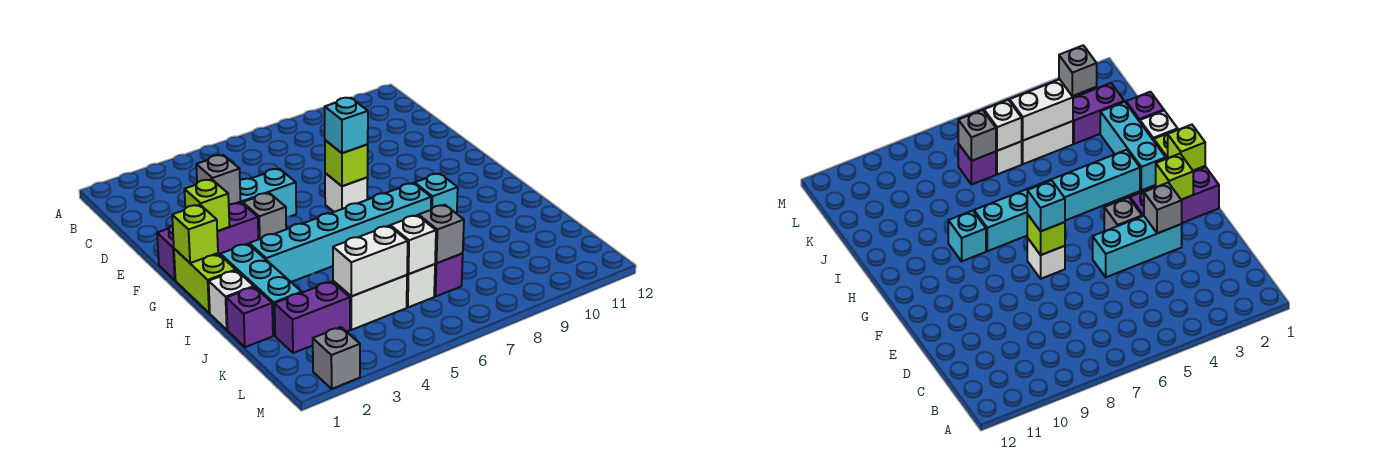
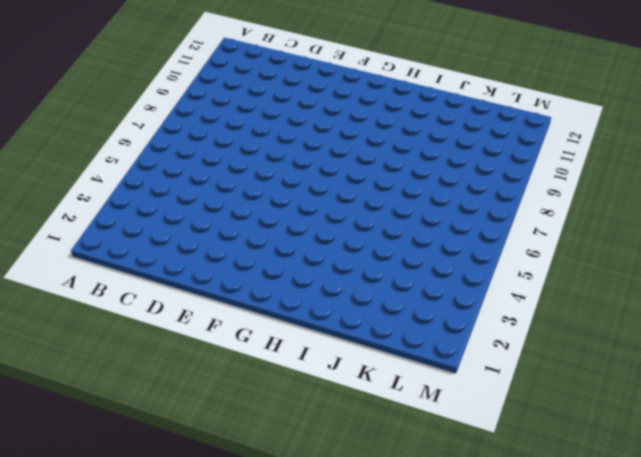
none -> cyan 1x3 brick [238,169,296,217]
none -> purple 1x3 brick [157,203,258,280]
none -> grey 1x1 brick [243,193,286,240]

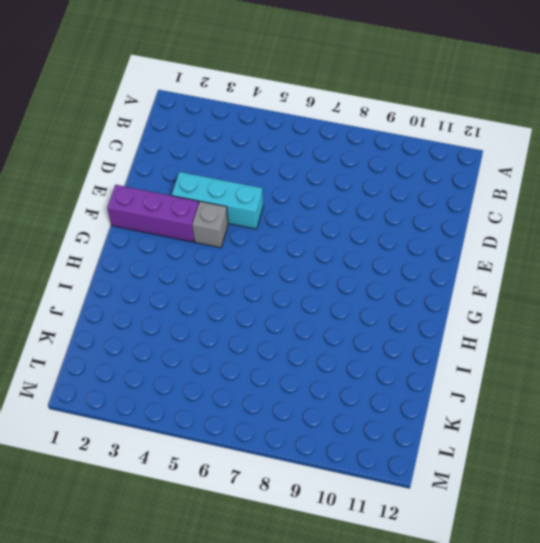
none -> white 1x1 brick [325,173,368,212]
none -> lime 1x2 brick [174,249,236,313]
none -> cyan 1x3 brick [220,244,302,336]

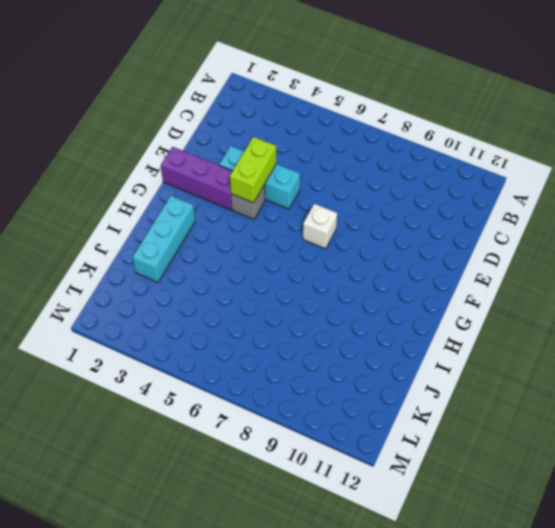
lime 1x2 brick [230,137,276,203] -> lime 1x2 brick moved to [174,249,236,313]
none -> cyan 1x6 brick [249,183,431,282]
none -> cyan 1x1 brick [415,173,458,214]
none -> white 1x1 brick [209,271,254,330]

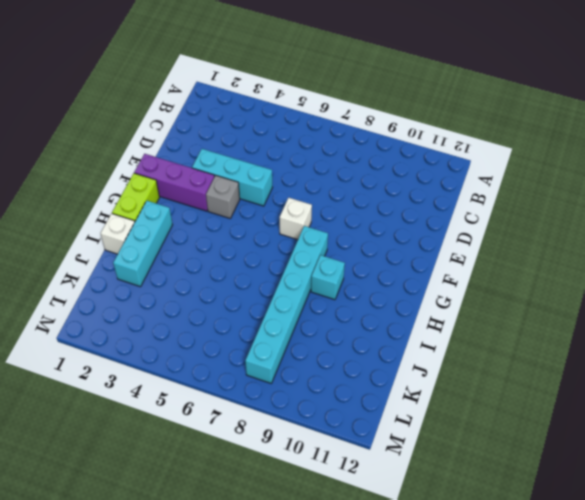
cyan 1x6 brick [245,226,328,383] -> cyan 1x6 brick turned to [249,183,431,282]
none -> purple 1x1 brick [226,287,273,347]
none -> purple 1x2 brick [275,282,350,353]
none -> white 1x2 brick [333,275,407,330]

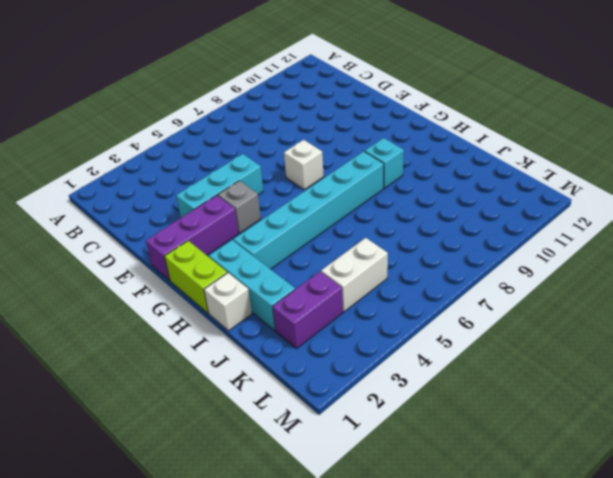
none -> purple 1x1 brick [226,287,273,347]
none -> white 1x1 brick [407,264,435,307]
none -> purple 1x1 brick [434,254,463,296]

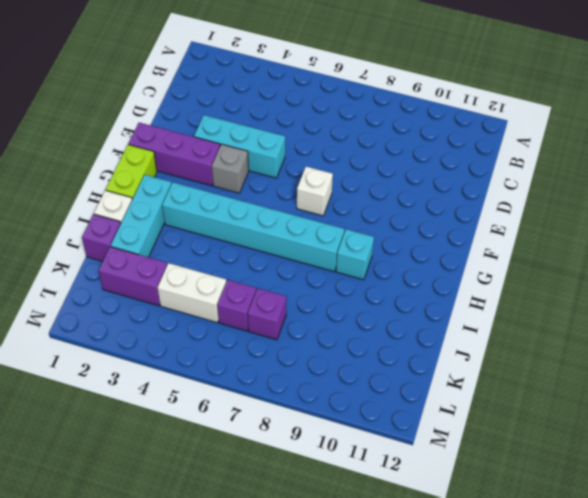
purple 1x1 brick [217,280,256,331] -> white 1x1 brick [407,264,435,307]
none -> grey 1x1 brick [313,327,360,389]
none -> grey 1x1 brick [196,155,241,205]
none -> lime 1x1 brick [184,179,229,231]

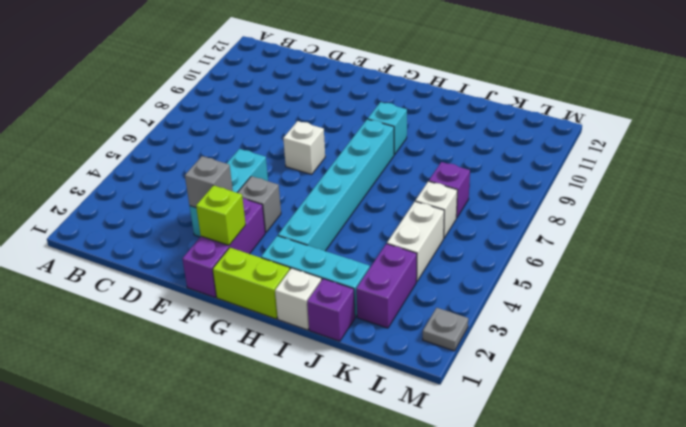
grey 1x1 plate [423,308,468,351] -> grey 1x1 brick [313,327,360,389]
none -> lime 1x1 brick [325,140,368,186]
none -> lime 1x1 brick [172,205,218,263]
none -> white 1x2 brick [333,226,408,296]

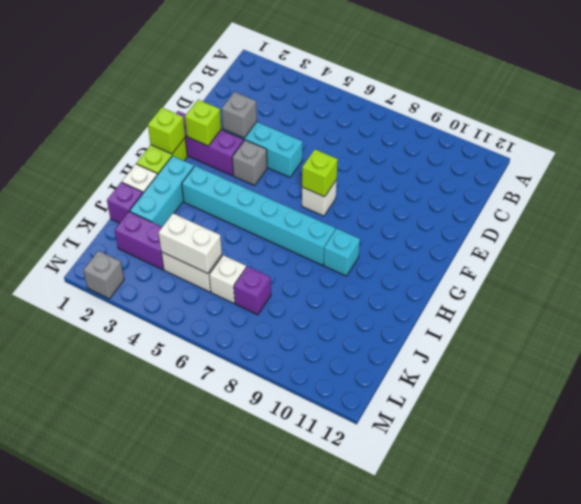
none -> white 1x1 brick [390,215,436,274]
none -> grey 1x1 brick [418,205,464,263]
none -> cyan 1x1 brick [325,98,368,153]

